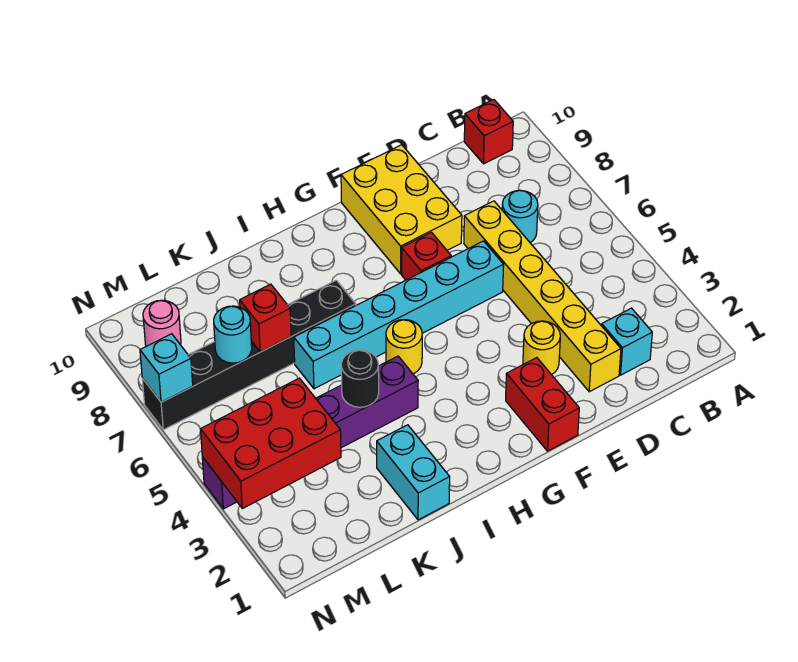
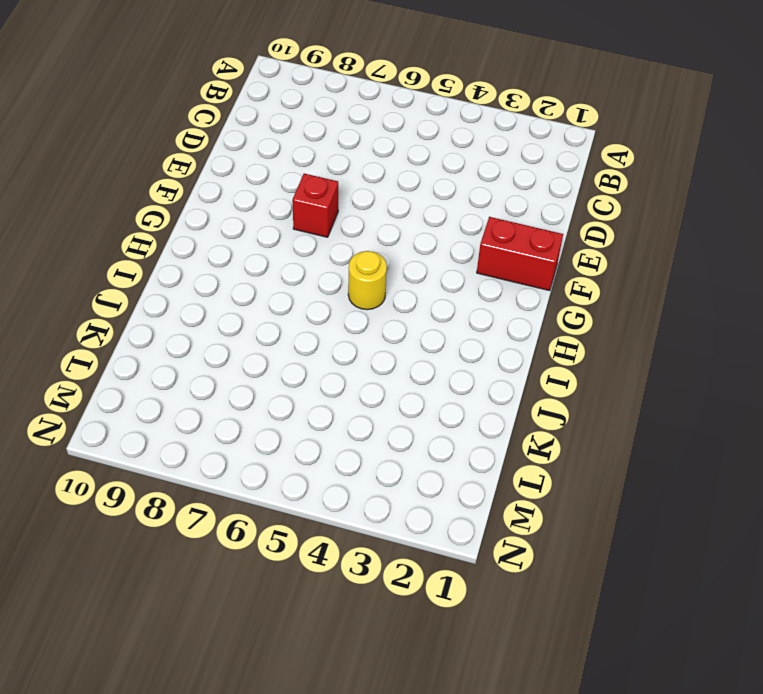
none -> red 1x1 brick [464,99,513,164]
none -> cyan 1x1 brick [602,308,652,375]
none -> cyan 1x1 round brick [502,190,538,243]

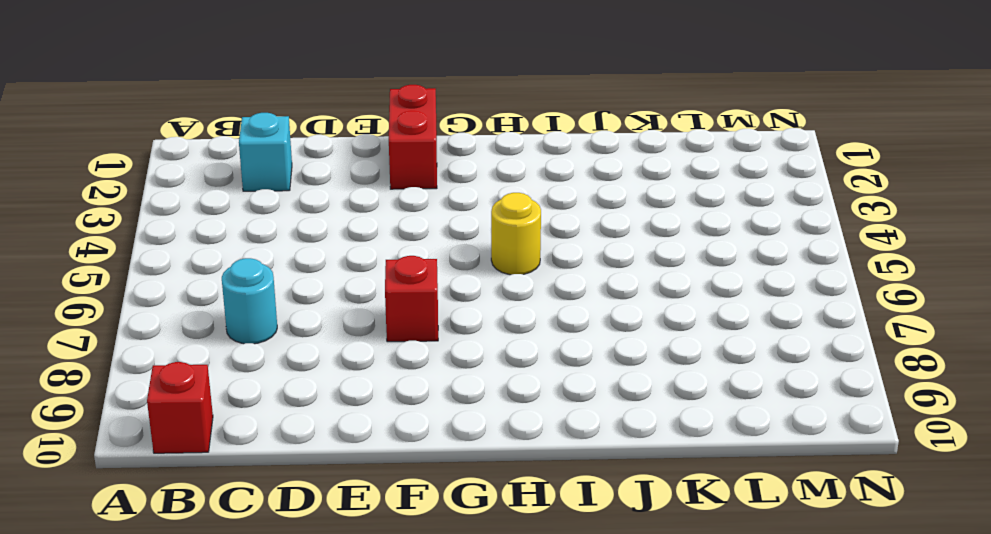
none -> yellow 1x6 brick [464,201,621,392]
none -> yellow 1x1 round brick [523,321,560,375]
none -> cyan 1x6 brick [294,241,504,389]

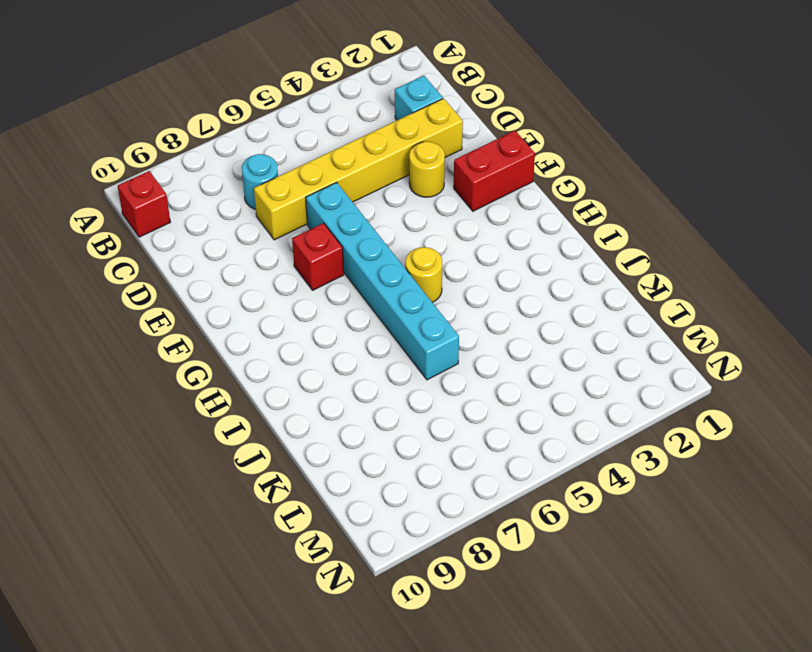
none -> yellow 2x3 brick [341,145,462,274]
none -> purple 1x6 brick [202,356,418,509]
none -> black 1x6 brick [142,280,356,430]

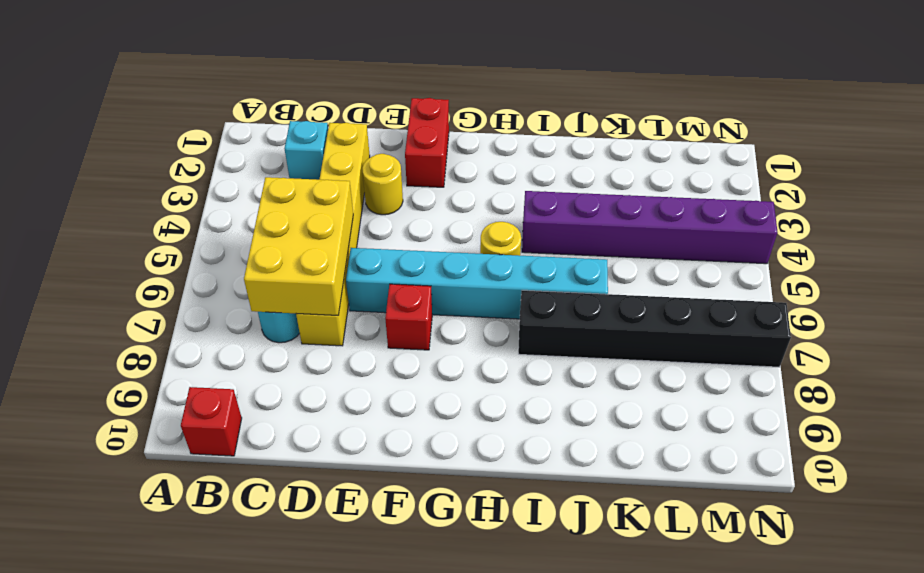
yellow 2x3 brick [244,177,353,315] -> yellow 2x3 brick moved to [341,145,462,274]
none -> cyan 1x2 brick [377,425,450,520]
none -> pink 1x1 round brick [143,300,181,346]
none -> black 1x1 round brick [341,350,379,407]

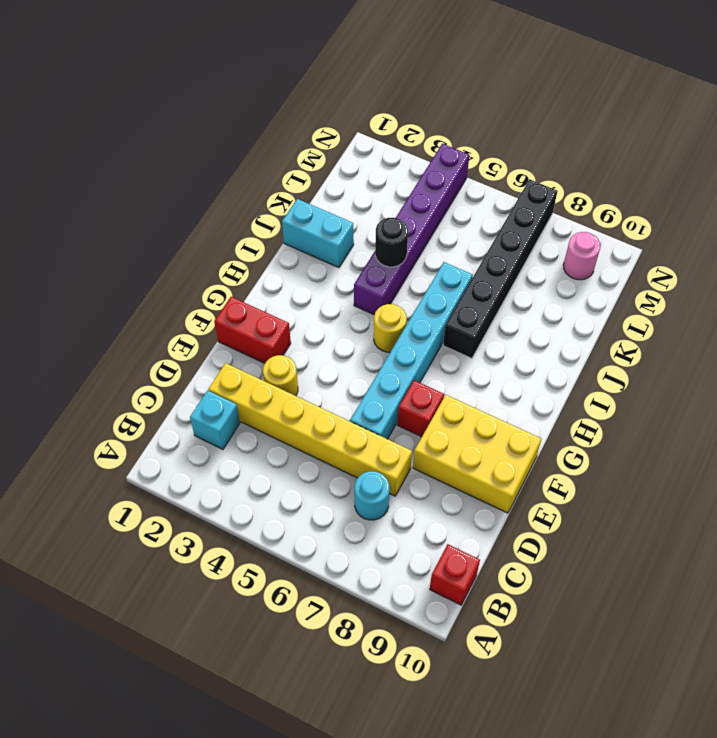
none -> red 1x1 brick [240,284,291,352]
none -> red 2x3 brick [201,378,341,509]
none -> cyan 1x1 round brick [214,306,252,363]

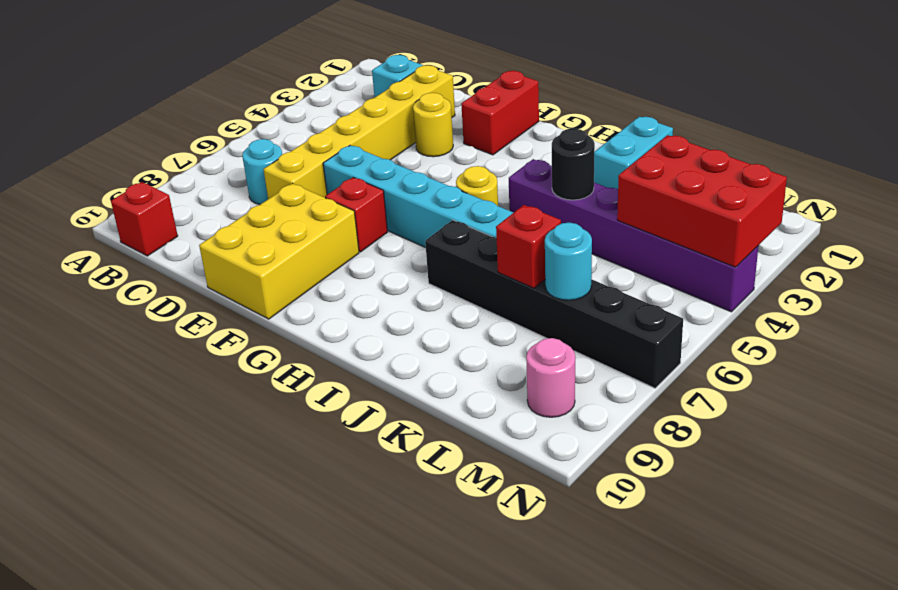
none -> cyan 1x1 brick [140,334,193,402]

